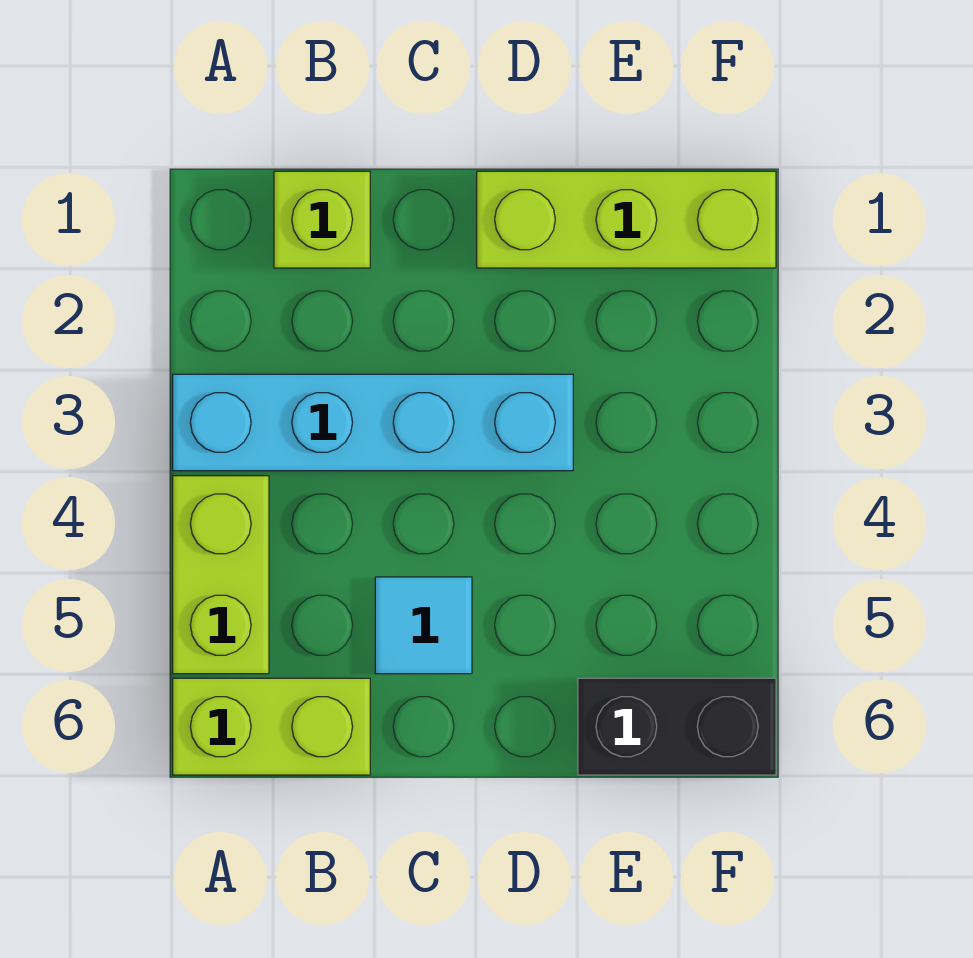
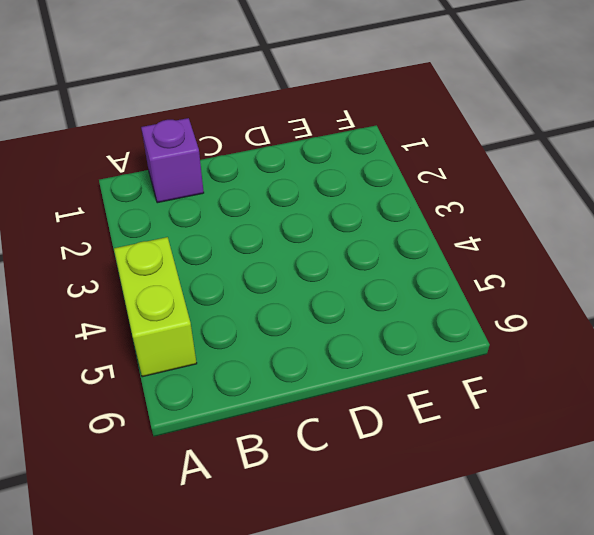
purple 1x1 brick [141,118,204,203] -> lime 1x1 brick [274,171,370,268]
none -> cyan 1x4 brick [173,374,573,471]
none -> lime 1x2 brick [173,678,370,775]

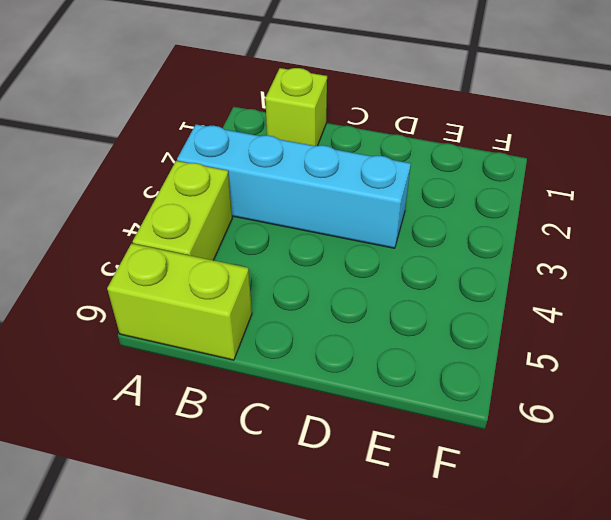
none -> cyan 1x1 tile [375,577,472,674]
none -> lime 1x3 brick [477,171,776,268]

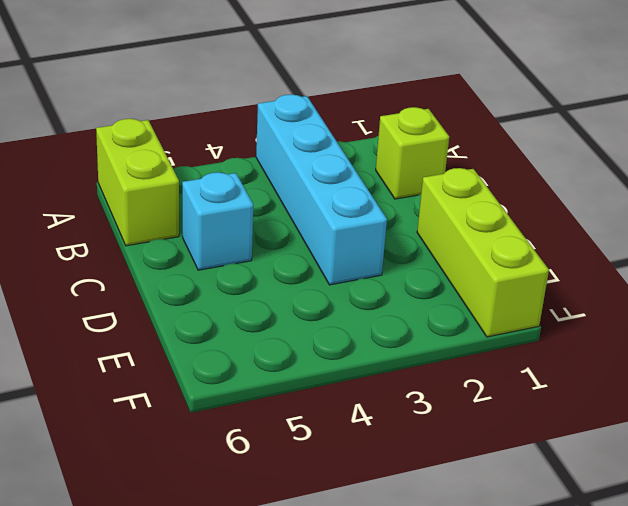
cyan 1x1 brick [182,172,253,270] -> cyan 1x1 tile [375,577,472,674]
none -> lime 1x2 brick [173,476,269,674]
none -> black 1x2 brick [578,678,776,775]

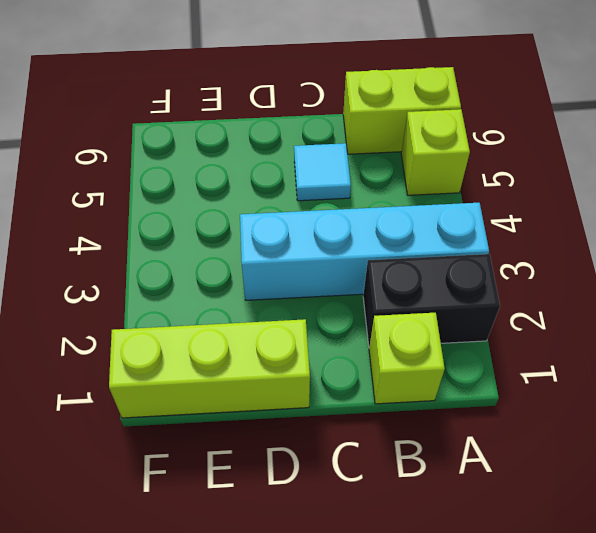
black 1x2 brick [363,254,500,347] -> black 1x2 brick moved to [578,678,776,775]
lime 1x1 brick [401,109,470,195] -> lime 1x2 brick [173,476,269,674]

